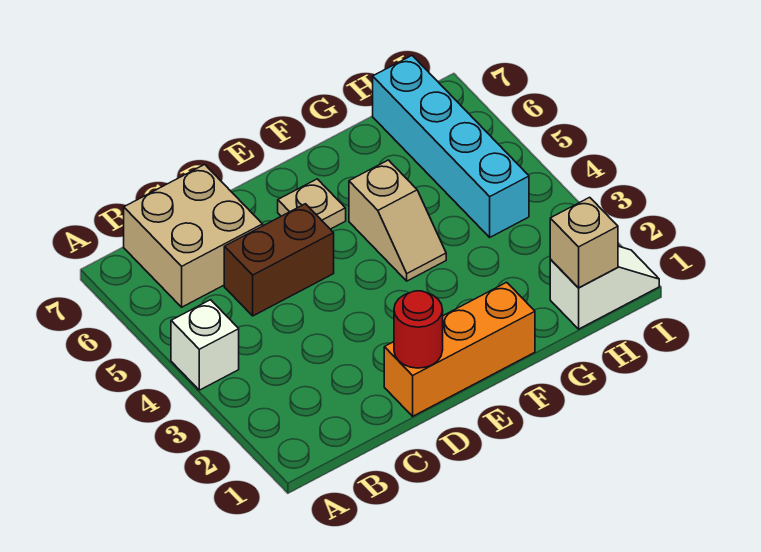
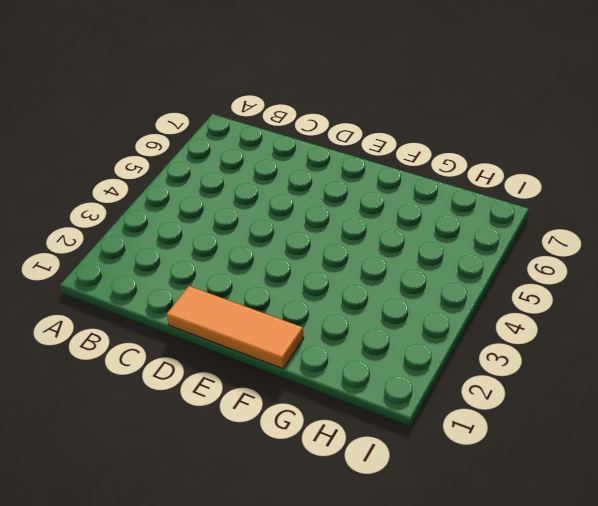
orange 1x3 tile [167,286,304,369] -> orange 1x3 brick [384,282,535,416]
none -> white 1x1 brick [171,300,239,390]
none -> tan 2x2 brick [124,164,263,307]

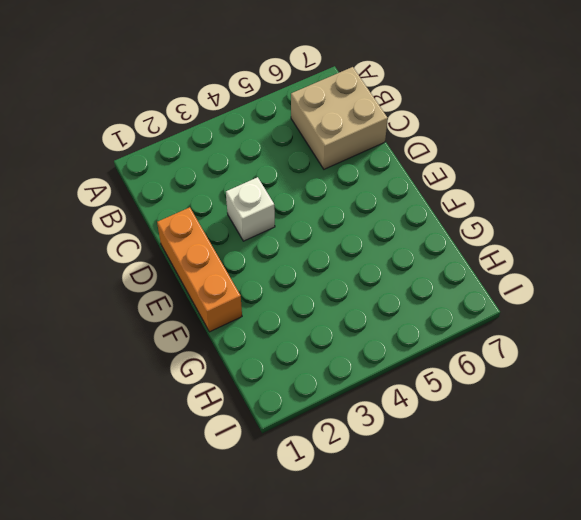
white 1x1 brick [226,177,275,241] -> white 1x1 brick moved to [171,300,239,390]
none -> brown 1x2 brick [224,204,334,316]
none -> tan 1x1 plate [278,179,346,229]

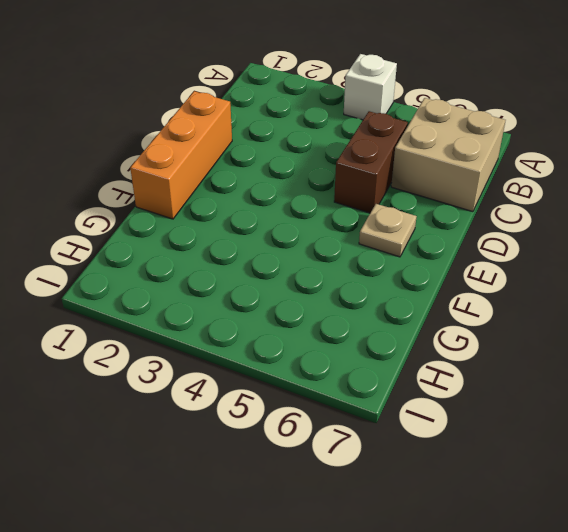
none -> tan 1x2 slope [349,160,446,281]
none -> white 1x2 slope [550,246,659,329]

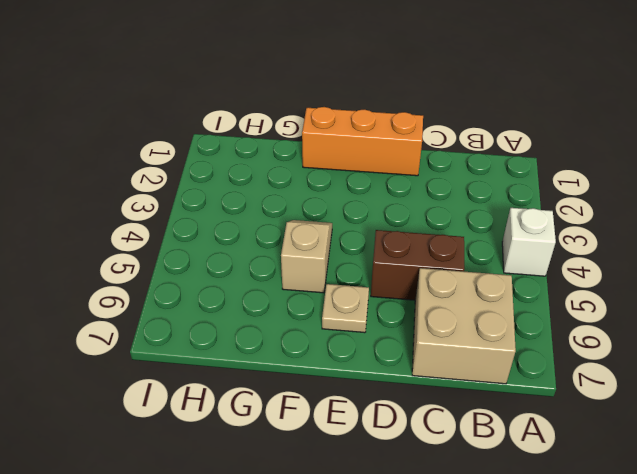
none -> white 1x2 slope [550,246,659,329]
none -> cyan 1x4 brick [373,56,529,237]

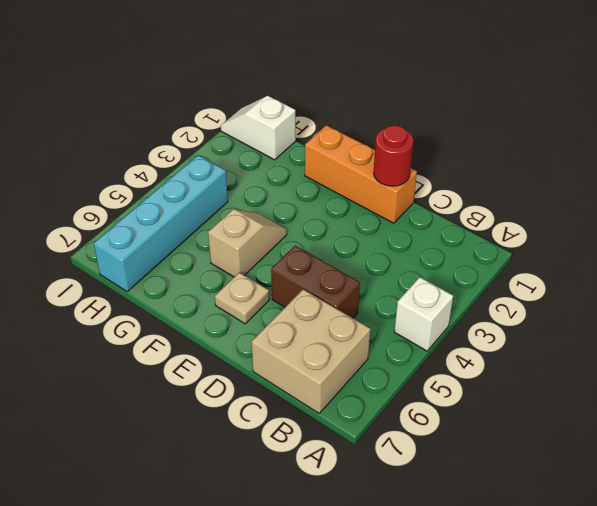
none -> tan 1x1 brick [550,197,618,288]

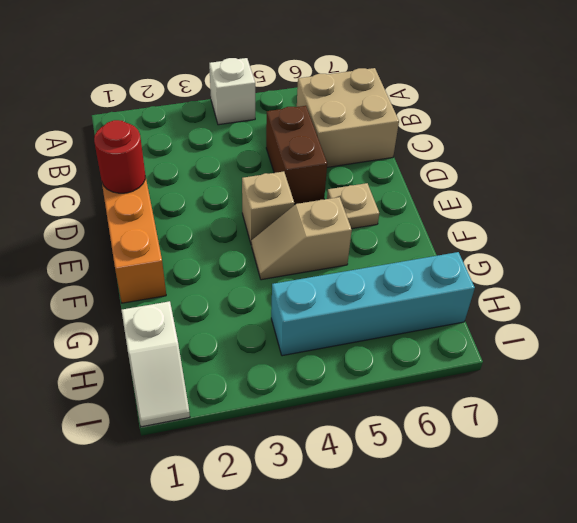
tan 1x1 brick [242,171,294,245] -> tan 1x1 brick moved to [550,197,618,288]

